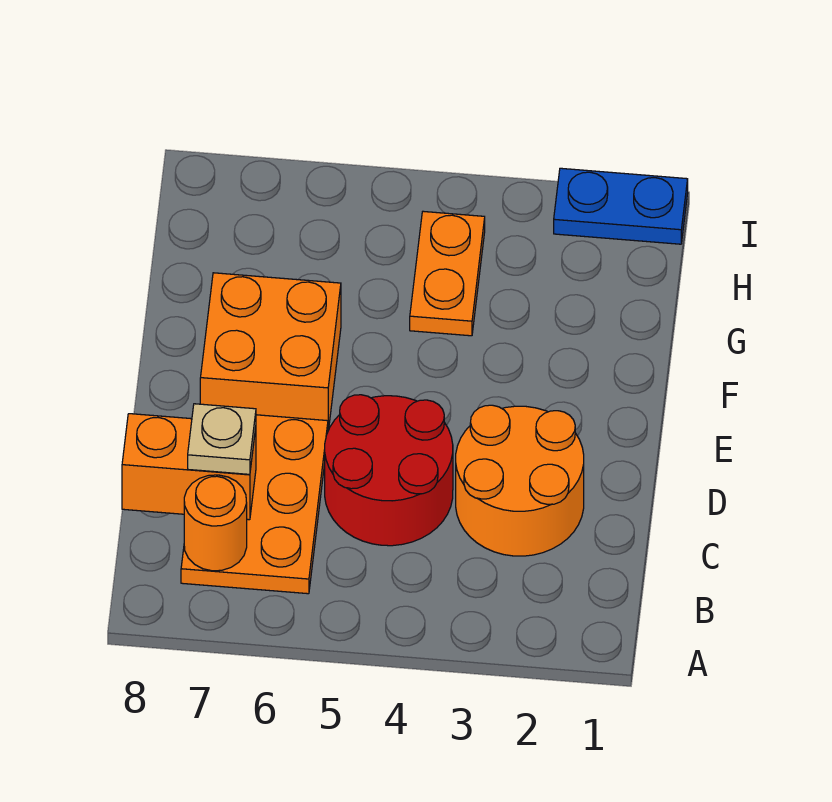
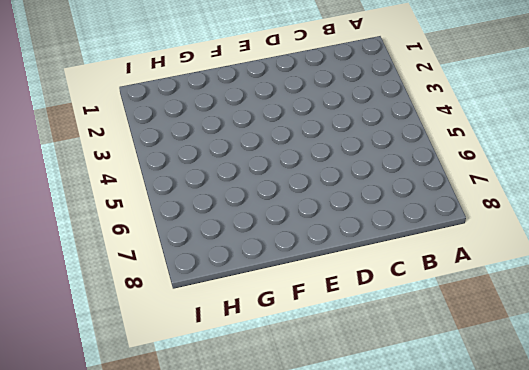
none -> orange 2x3 plate [181,415,328,594]
none -> orange 2x2 round brick [456,405,584,556]

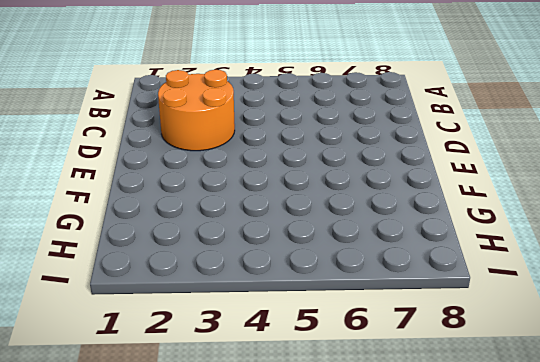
none -> orange 2x3 plate [181,415,328,594]
none -> red 2x2 round brick [325,395,453,546]

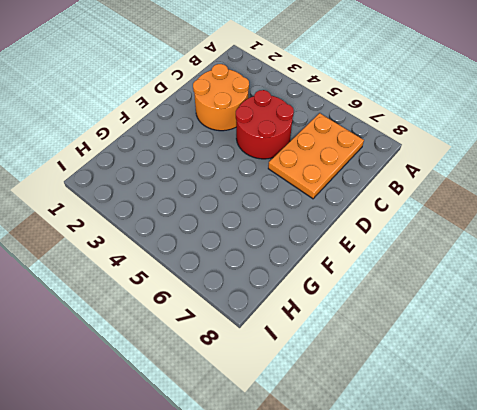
none -> orange 2x2 brick [200,273,341,430]
none -> orange 1x2 plate [410,211,485,336]

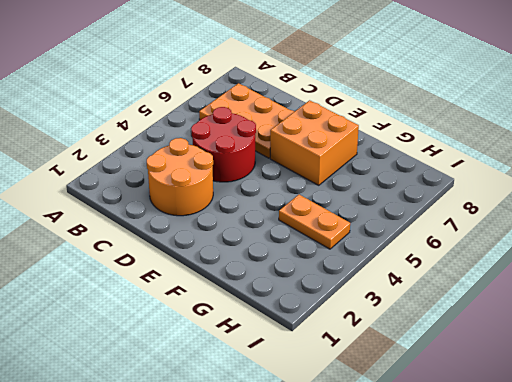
none -> blue 1x2 plate [554,168,688,244]
none -> orange 1x1 round brick [184,475,247,571]

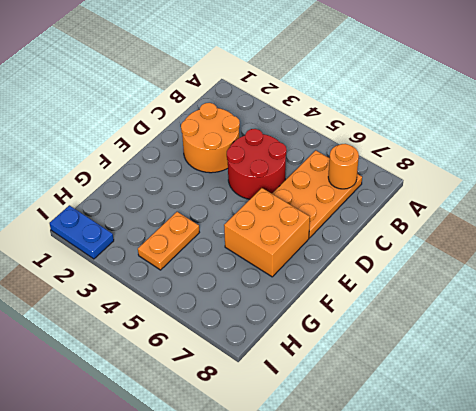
none -> orange 1x2 brick [122,414,256,520]
none -> tan 1x1 plate [188,404,256,474]

